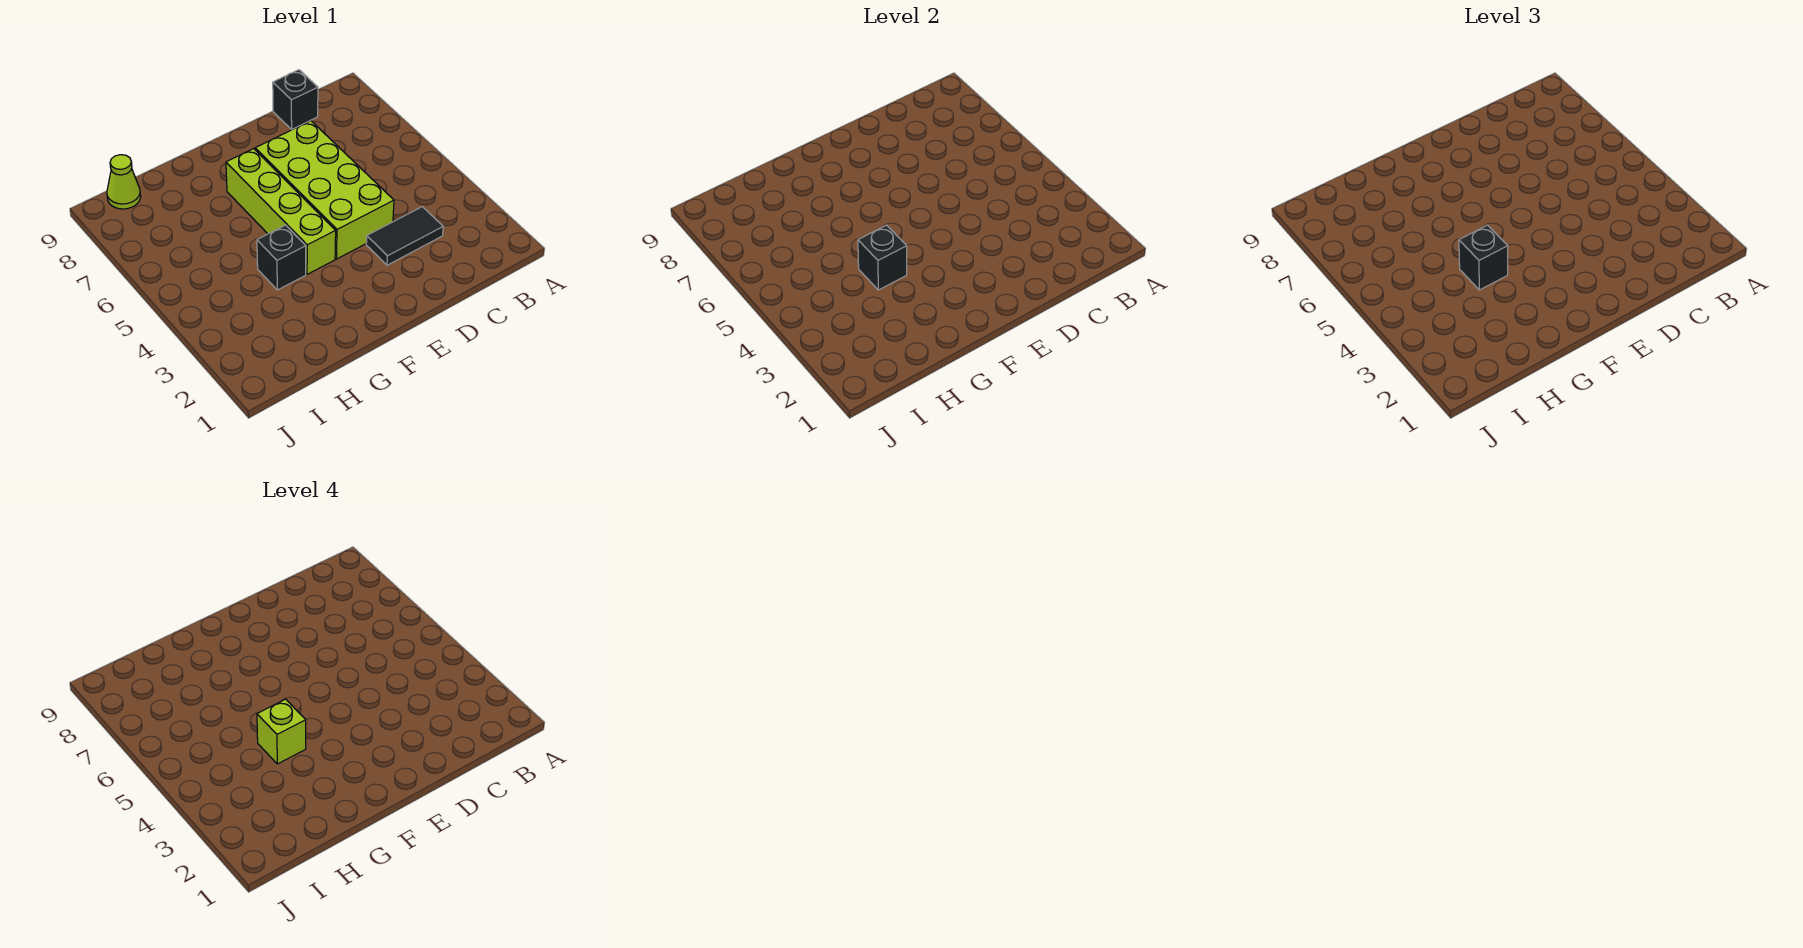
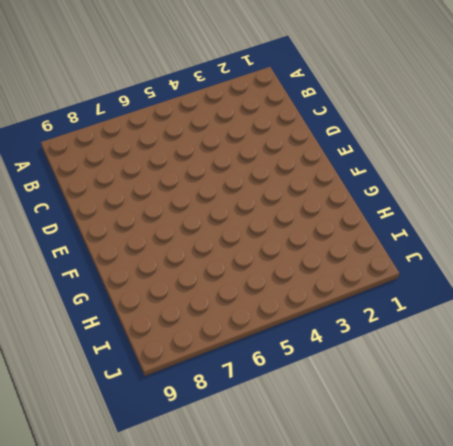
none -> black 1x2 tile [366,207,443,265]
none -> black 1x1 brick [273,70,318,129]

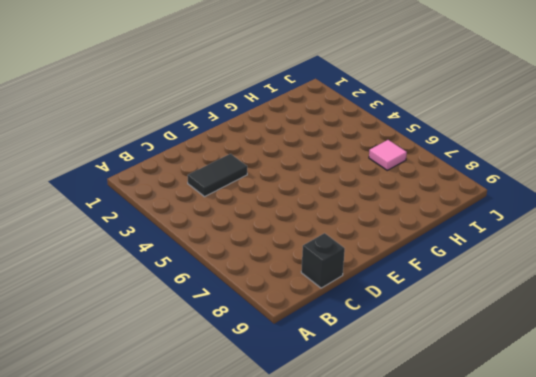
pink 1x1 tile [369,140,407,170] -> none
none -> lime 2x4 brick [255,121,394,259]
none -> lime 1x4 brick [226,149,336,274]

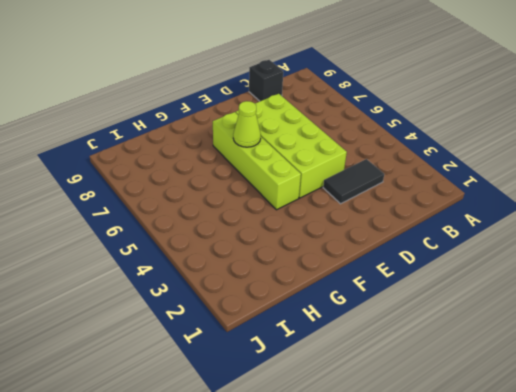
lime 1x1 cone [233,101,261,147] -> lime 1x1 cone moved to [107,155,141,209]
none -> black 1x1 brick [257,225,306,290]
none -> black 1x1 brick [858,225,907,290]

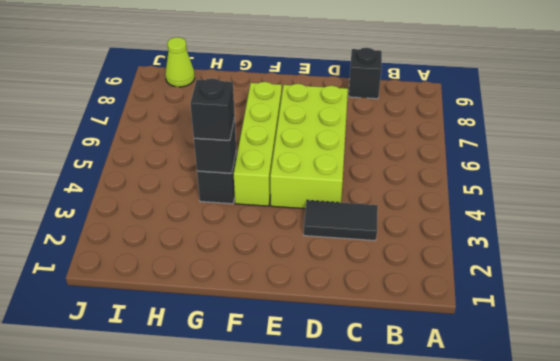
none -> lime 1x1 brick [257,699,306,764]

